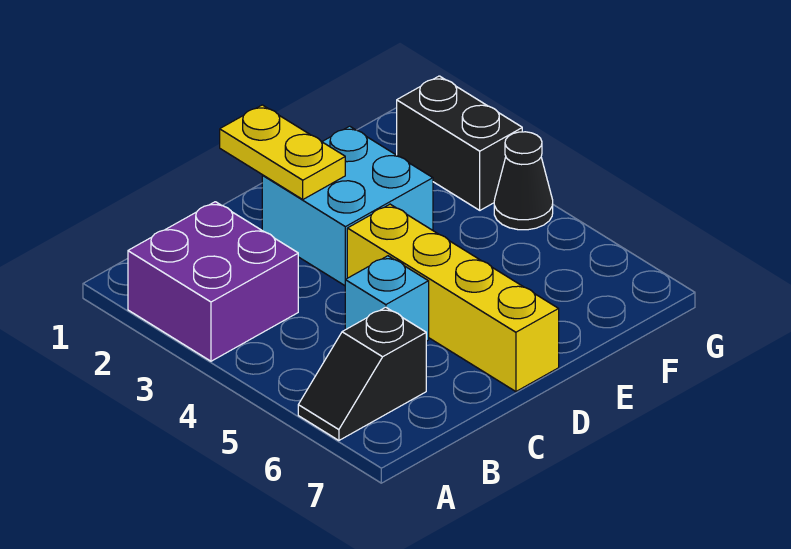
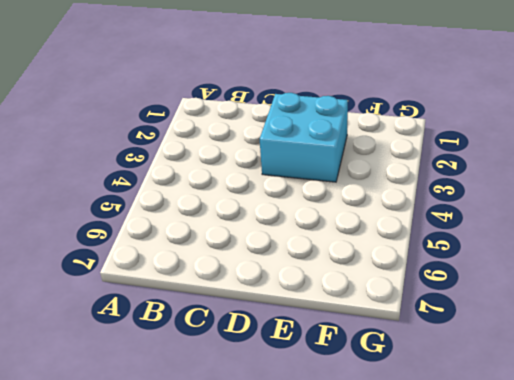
none -> purple 2x2 brick [128,202,298,361]
none -> black 1x2 slope [298,307,426,440]

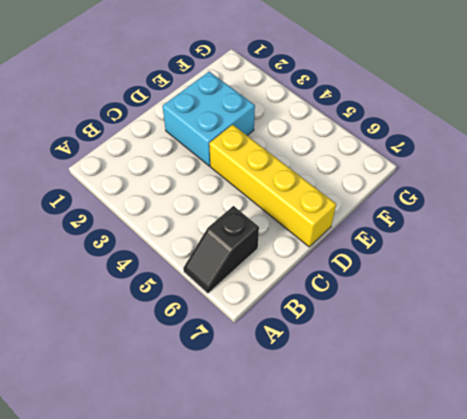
none -> purple 2x2 brick [128,202,298,361]
none -> cyan 1x1 brick [345,256,429,341]

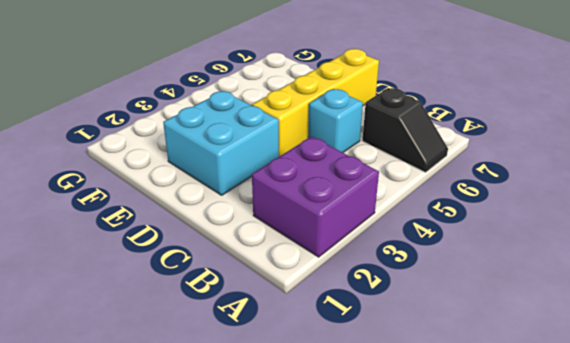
none -> black 1x2 brick [397,76,522,210]
none -> black 1x1 cone [494,132,553,230]

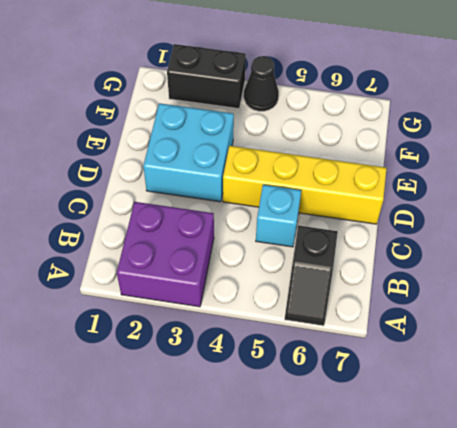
none -> yellow 1x2 plate [220,105,345,199]

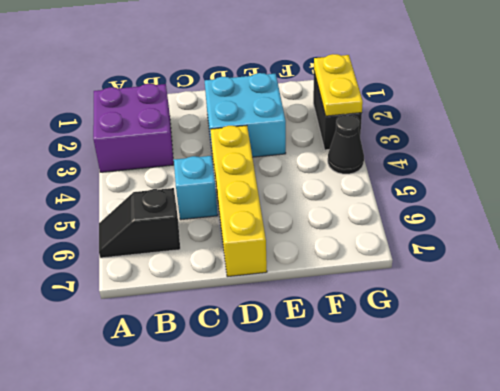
yellow 1x2 plate [314,54,363,116] -> yellow 1x2 plate moved to [220,105,345,199]

